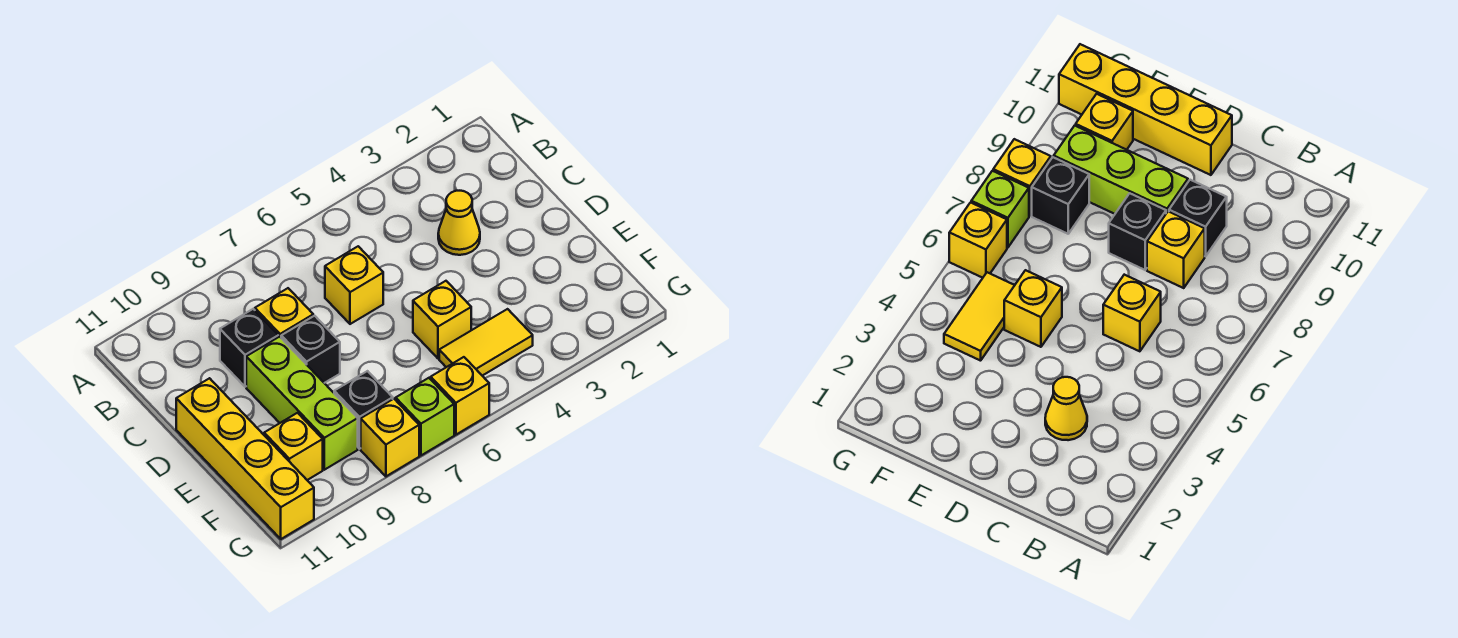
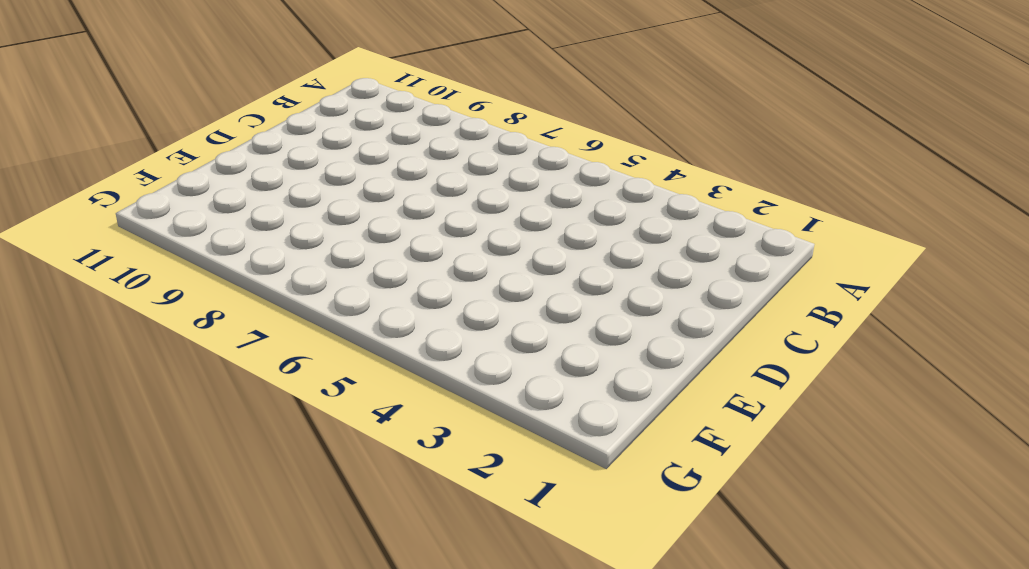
none -> yellow 1x1 cone [438,191,480,255]
none -> yellow 1x1 brick [325,246,383,324]
none -> yellow 1x1 brick [255,288,313,337]

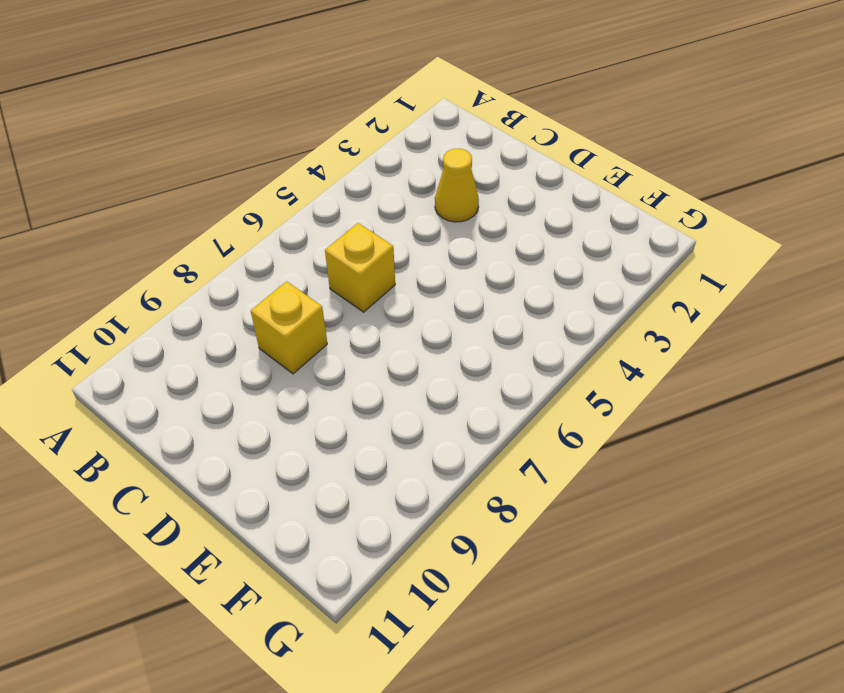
none -> black 1x1 brick [220,309,278,387]
none -> black 1x1 brick [281,316,340,383]
none -> lime 1x3 brick [246,337,358,470]

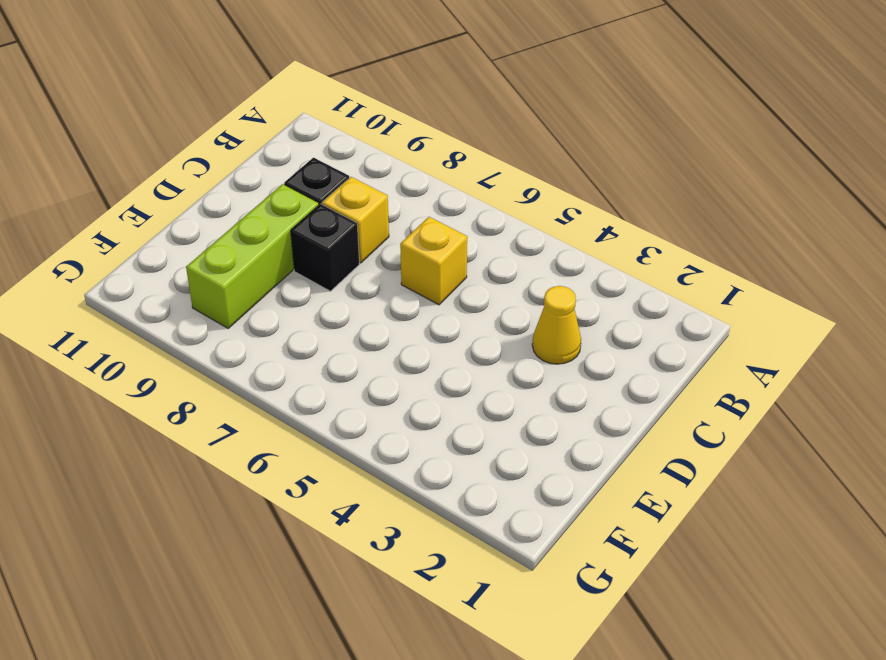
none -> yellow 1x4 brick [176,378,314,539]
none -> yellow 1x1 brick [413,281,471,358]
none -> yellow 1x2 tile [439,309,533,376]

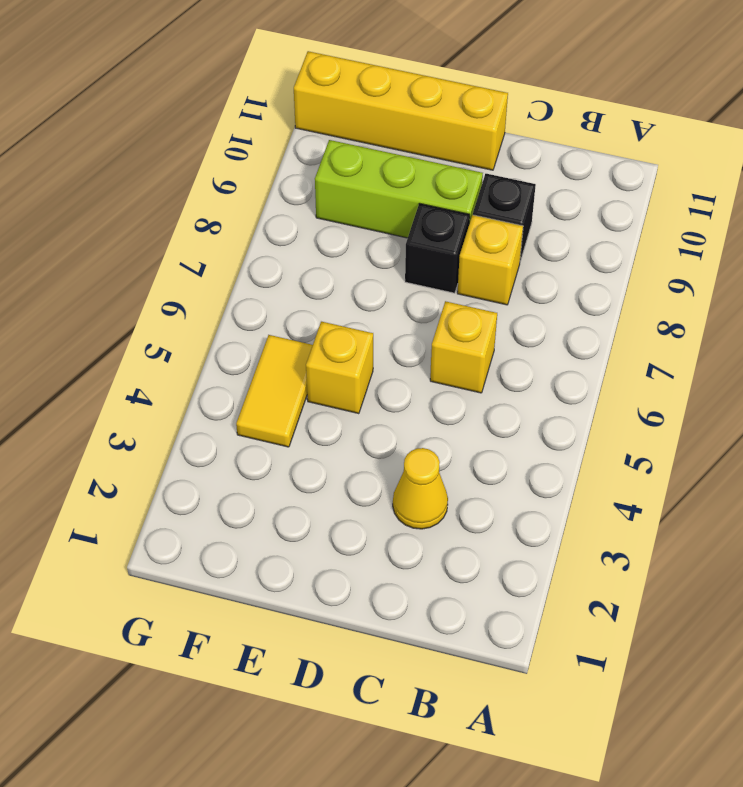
none -> black 1x1 brick [334,371,393,449]
none -> yellow 1x1 brick [264,413,323,480]
none -> yellow 1x1 brick [431,357,489,435]

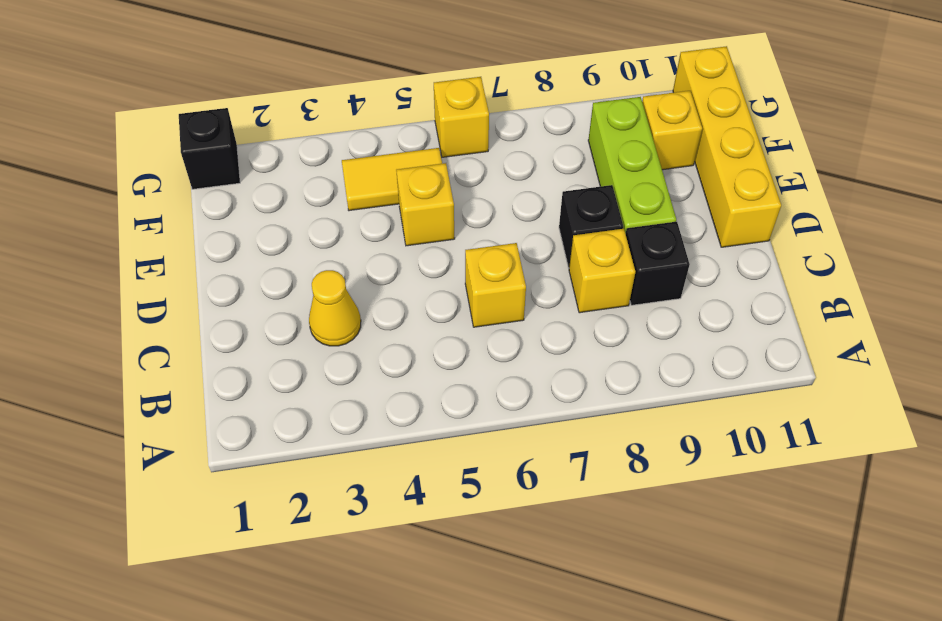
black 1x1 brick [179,108,240,189] -> black 1x1 brick moved to [334,371,393,449]
none -> lime 1x1 brick [396,378,454,455]
none -> yellow 1x1 brick [361,399,419,476]

